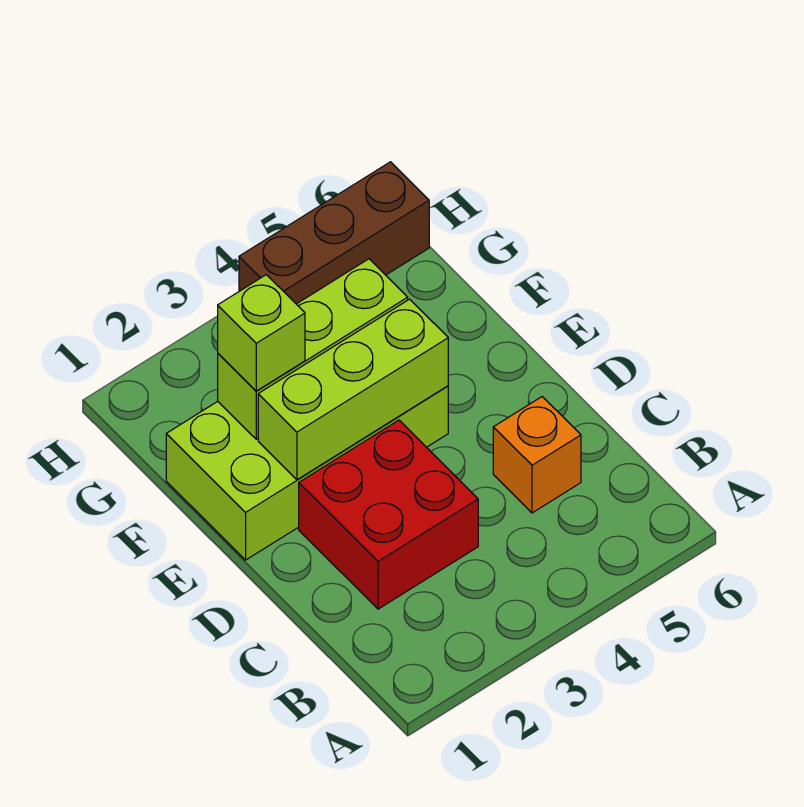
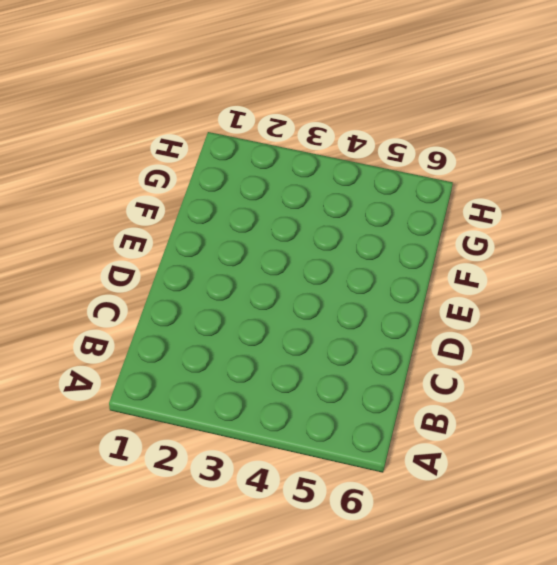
none -> red 2x2 brick [299,420,478,609]
none -> orange 1x1 brick [493,397,581,513]

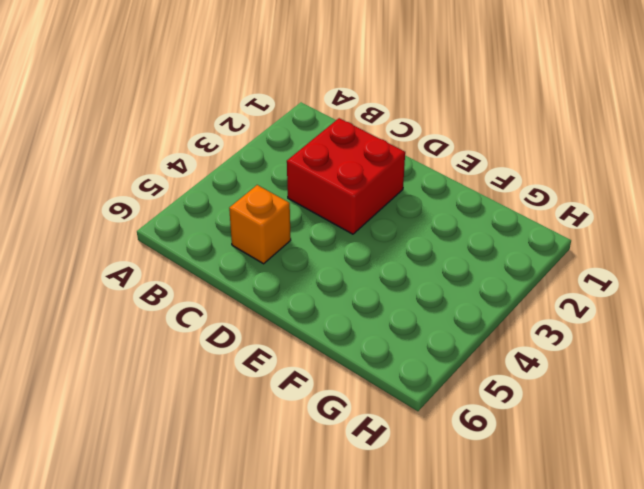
none -> lime 2x4 brick [166,386,448,560]
none -> brown 1x3 brick [239,162,429,304]

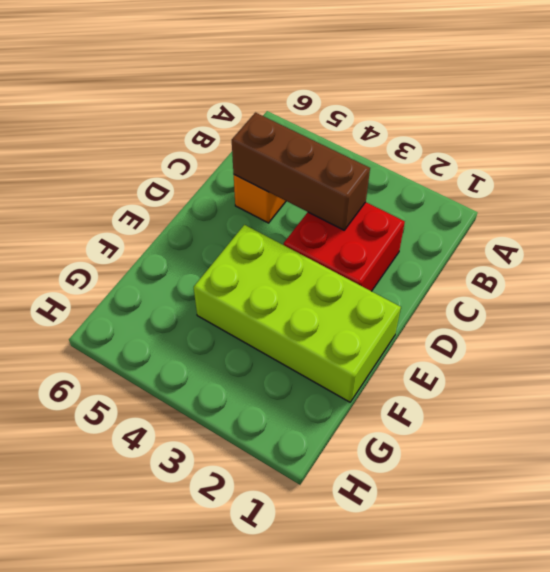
brown 1x3 brick [232,113,370,230] -> brown 1x3 brick moved to [239,162,429,304]
none -> lime 1x3 brick [258,299,448,480]
none -> lime 1x3 brick [218,259,408,439]

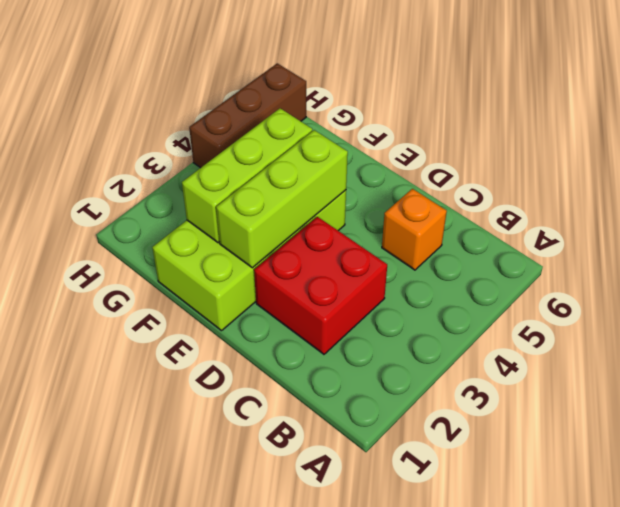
none -> lime 1x1 brick [218,275,305,391]

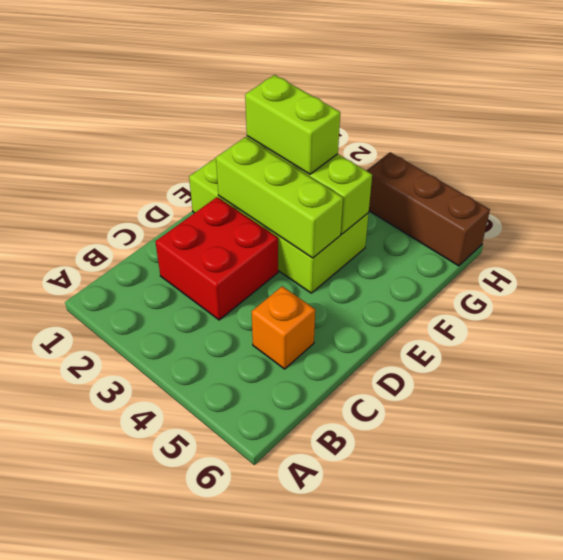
lime 1x2 brick [245,75,340,174] -> lime 1x1 brick [218,275,305,391]

